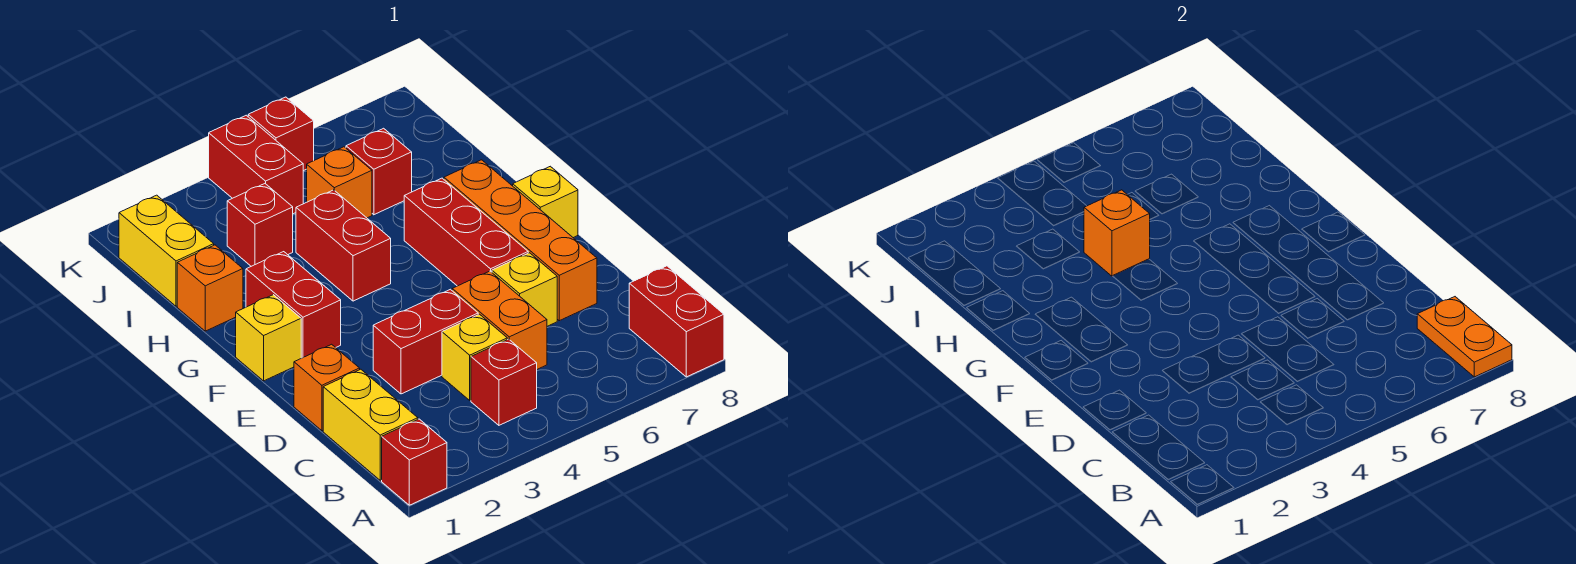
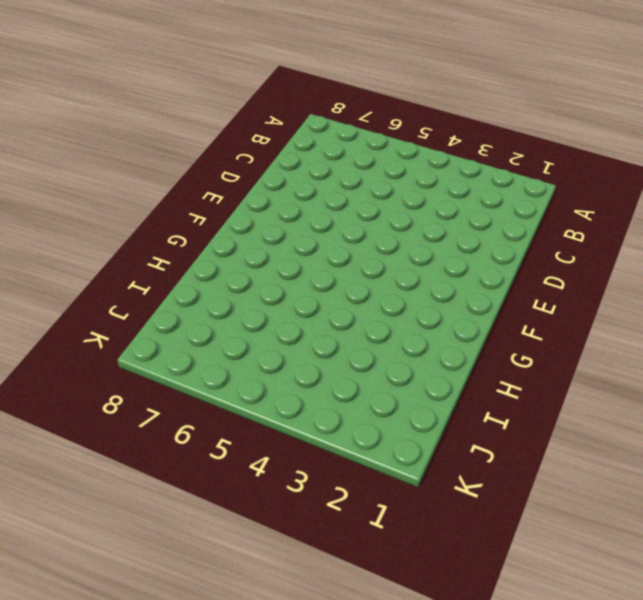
none -> red 1x1 brick [382,419,447,505]
none -> red 1x2 brick [629,266,724,377]
none -> yellow 1x2 brick [323,369,418,480]

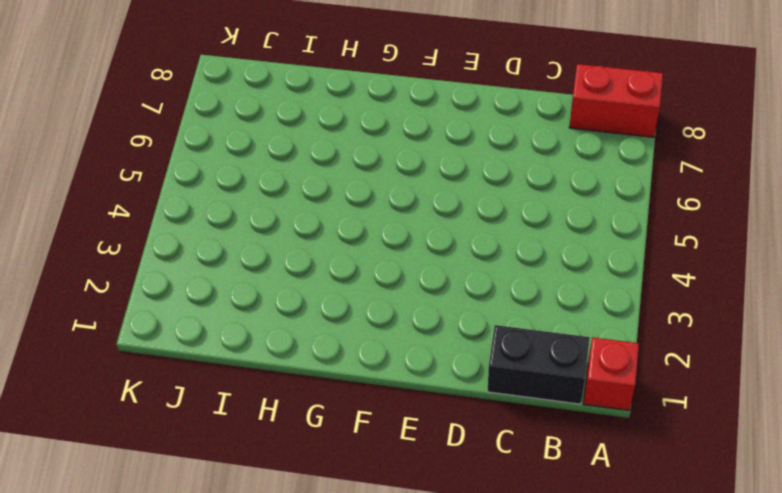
black 1x2 brick [488,325,590,404] -> yellow 1x2 brick [323,369,418,480]
none -> red 1x1 brick [471,339,537,425]
none -> yellow 1x1 brick [442,314,507,400]
none -> orange 1x2 brick [452,271,547,369]

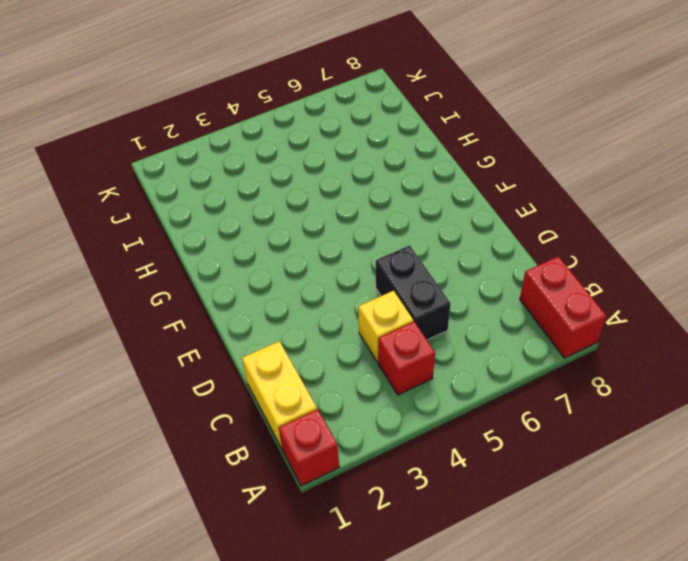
black 1x2 brick [376,245,451,340] -> orange 1x2 brick [452,271,547,369]
none -> orange 1x1 brick [294,344,360,431]
none -> red 1x2 brick [373,289,478,394]
none -> yellow 1x1 brick [492,253,557,326]

